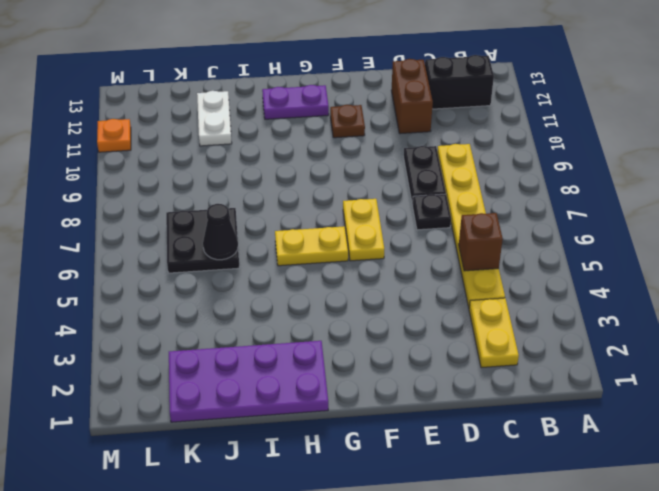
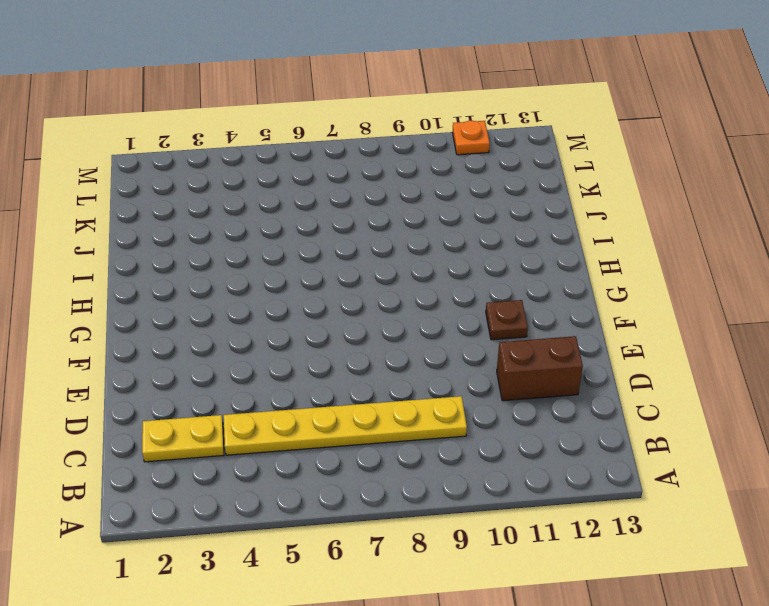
none -> black 1x2 brick [425,55,494,109]
none -> black 1x1 plate [412,194,451,230]
none -> black 1x2 plate [404,146,446,204]

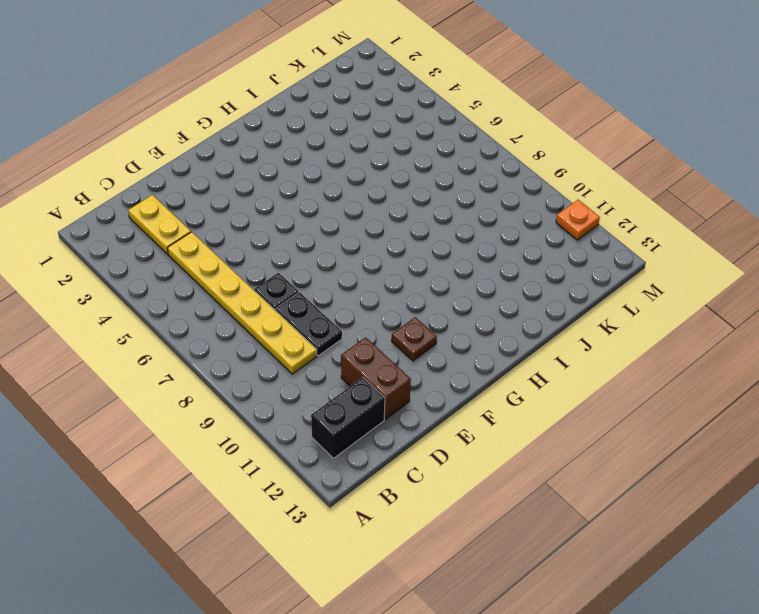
none -> yellow 1x2 plate [343,199,384,261]
none -> yellow 1x2 plate [275,226,348,266]
none -> purple 1x2 plate [262,85,329,119]

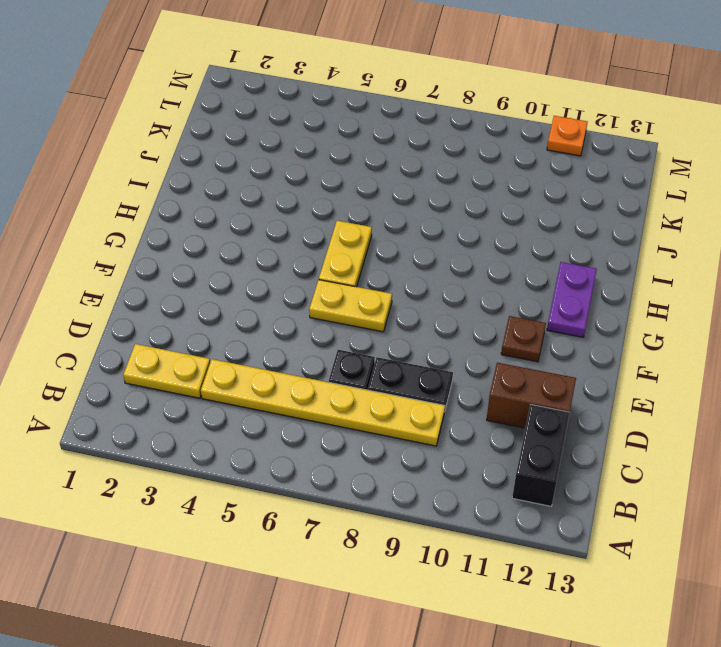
none -> purple 2x4 plate [169,341,328,422]
none -> black 2x2 plate [166,208,240,273]
none -> white 1x2 plate [197,91,232,146]

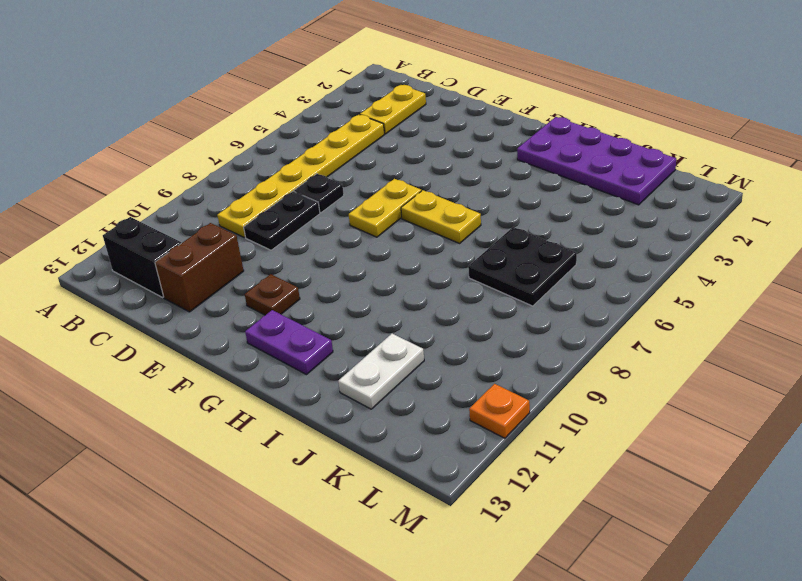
none -> brown 1x1 brick [459,213,503,271]
none -> black 1x1 cone [203,204,238,260]

